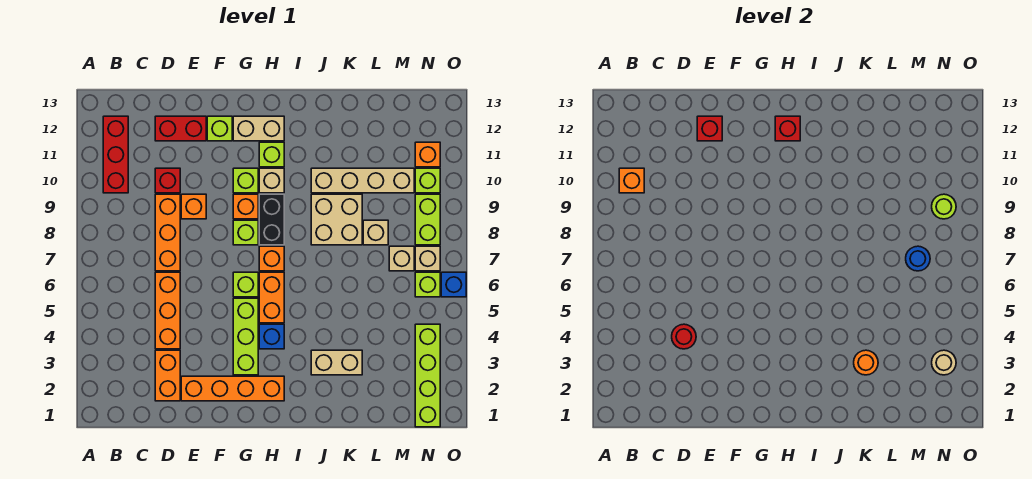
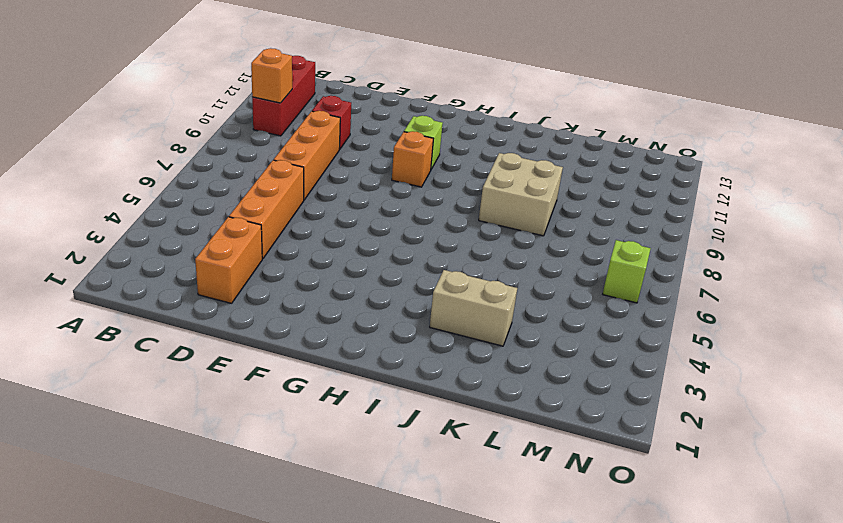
none -> red 1x2 brick [155,116,206,141]
none -> orange 1x4 brick [181,376,284,401]
none -> orange 1x1 brick [181,194,206,219]
none -> lime 1x1 brick [207,116,232,141]

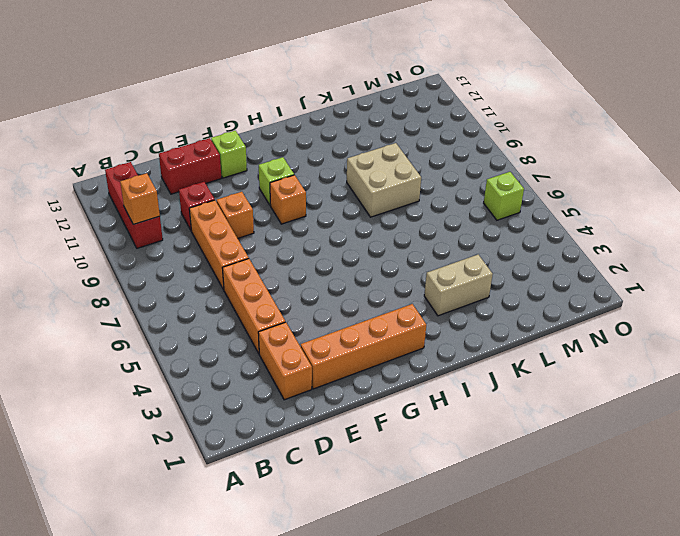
none -> lime 1x3 brick [233,298,258,375]
none -> lime 1x1 brick [233,272,258,297]
none -> lime 1x1 brick [233,220,258,245]
none -> tan 1x2 brick [233,116,284,141]

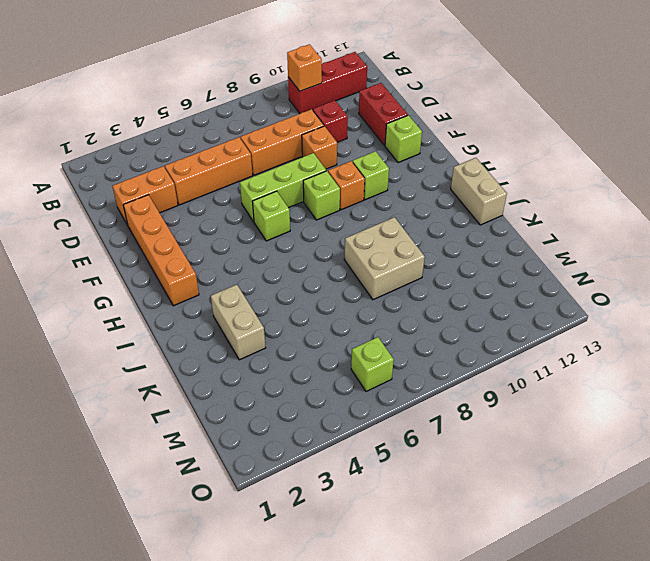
lime 1x3 brick [240,153,326,222] -> lime 1x3 brick moved to [233,298,258,375]
tan 1x2 brick [451,158,507,225] -> tan 1x2 brick moved to [233,116,284,141]
none -> blue 1x1 brick [259,324,284,349]
none -> orange 1x2 brick [259,272,284,323]
none -> orange 1x1 brick [259,246,284,271]
none -> black 1x2 brick [259,194,284,245]

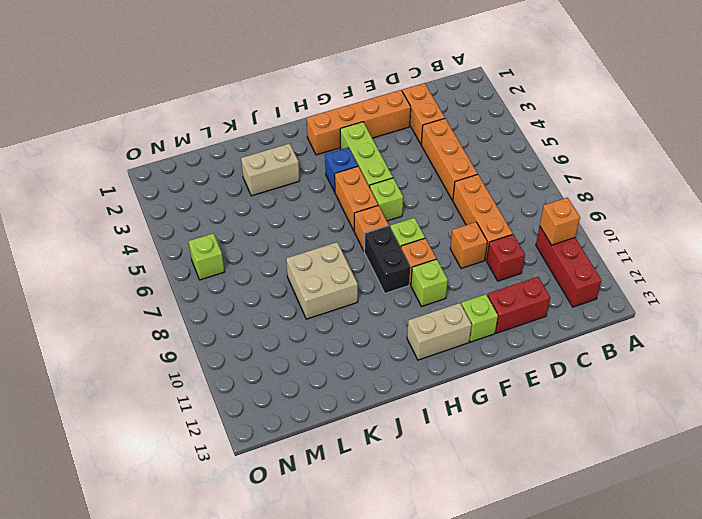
none -> tan 1x1 brick [259,168,284,193]
none -> lime 1x1 brick [259,142,284,167]
none -> tan 1x4 brick [311,168,414,193]
none -> tan 1x1 brick [363,220,388,245]

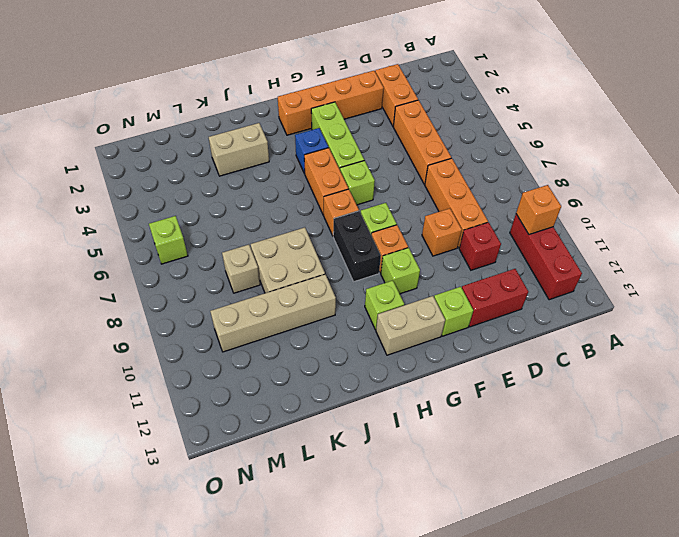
none -> tan 1x1 brick [259,168,284,193]
none -> tan 1x1 brick [389,246,414,271]
none -> lime 1x4 brick [415,324,440,427]
none -> tan 1x1 brick [415,246,440,271]

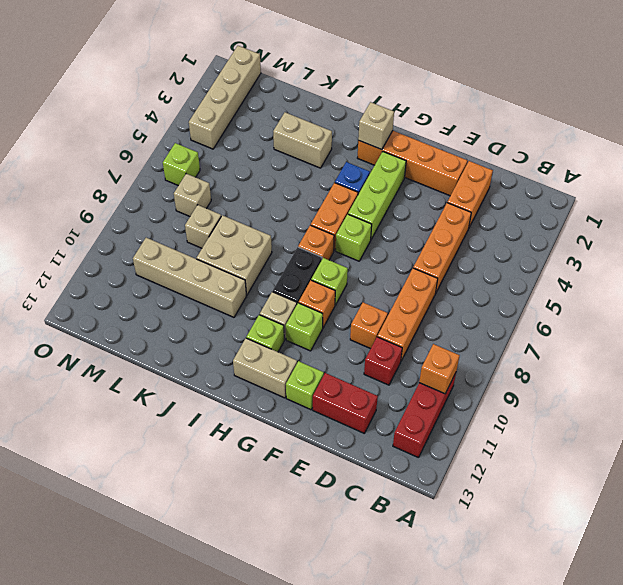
tan 1x1 brick [358,102,394,150] -> tan 1x1 brick moved to [415,246,440,271]
tan 1x4 brick [189,46,261,149] -> lime 1x4 brick [415,324,440,427]
none -> lime 1x2 brick [415,194,440,245]
none -> lime 1x1 brick [415,168,440,193]
none -> orange 1x1 brick [415,142,440,167]
none -> blue 1x1 brick [441,272,466,297]

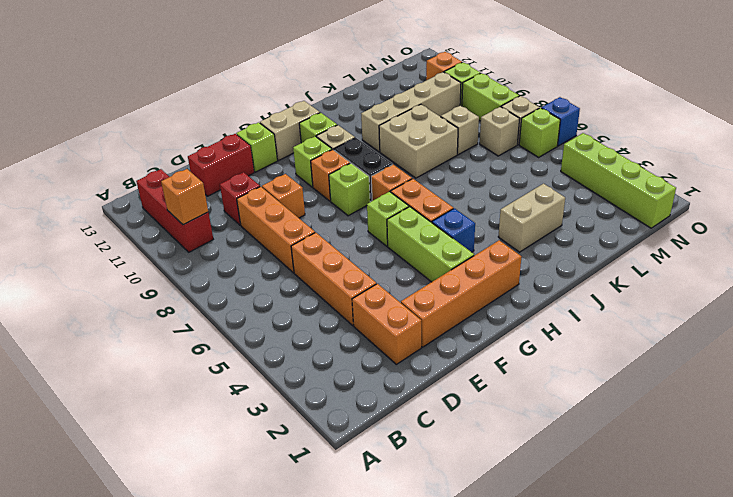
none -> red 1x1 round brick [672,324,696,349]
none -> red 1x1 brick [697,116,722,141]
none -> red 1x1 brick [775,116,800,141]
none -> orange 1x1 round brick [854,350,878,375]

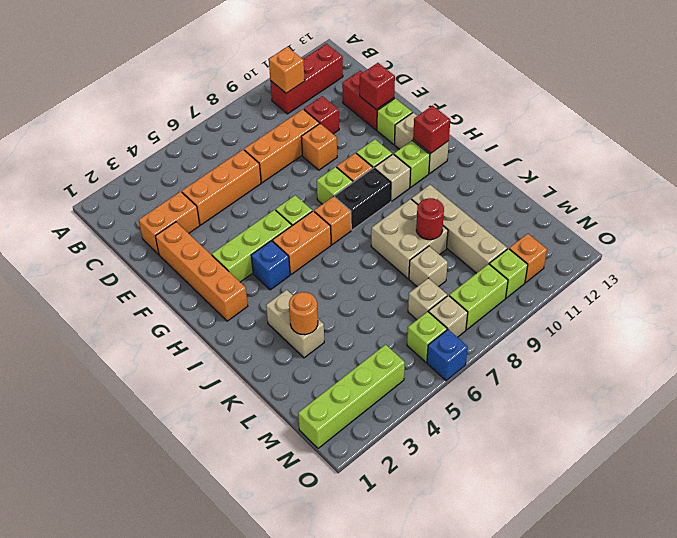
red 1x1 round brick [416,198,444,240] -> red 1x1 round brick moved to [672,324,696,349]
none -> blue 1x1 round brick [906,246,930,271]
none -> tan 1x1 round brick [932,350,956,375]
none -> lime 1x1 round brick [932,194,956,219]

